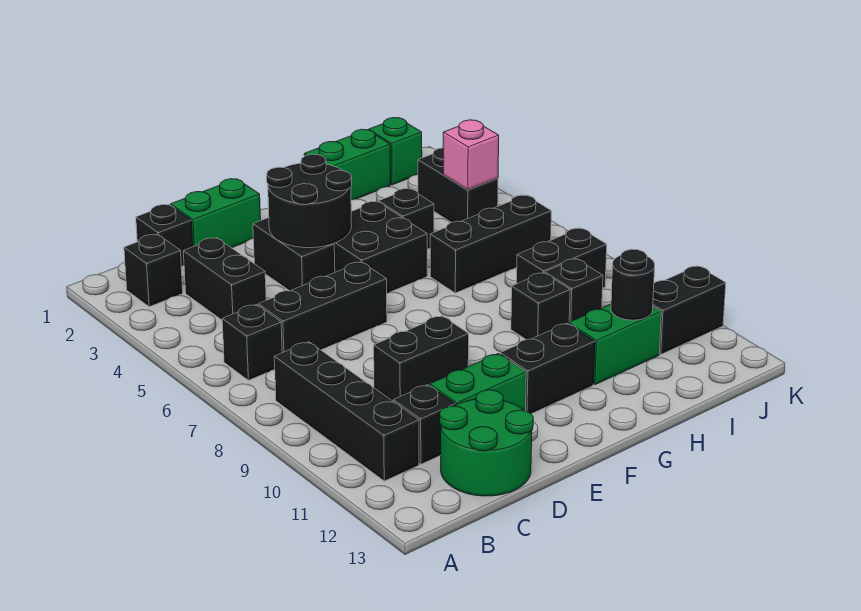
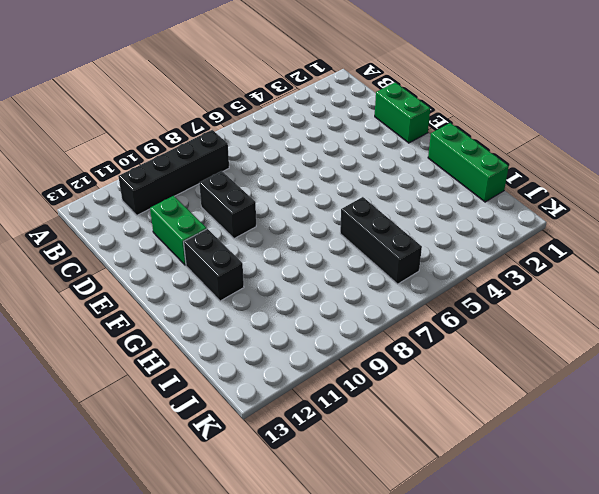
green 1x3 brick [428,123,509,202] -> green 1x2 brick [304,129,391,200]
none -> black 1x1 brick [124,234,183,307]
none -> black 1x1 brick [222,305,282,380]
none -> black 1x1 brick [136,205,193,266]

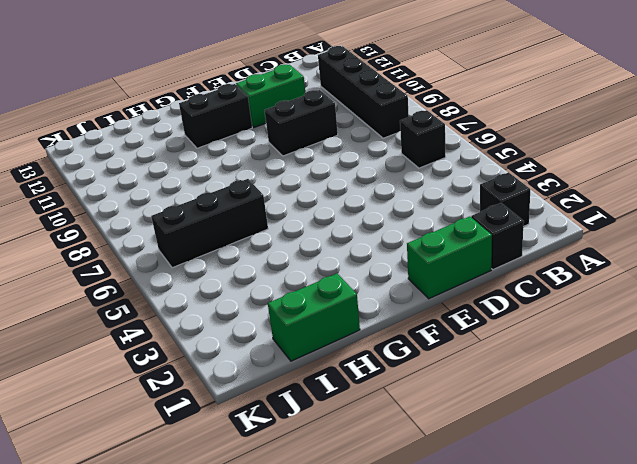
none -> black 1x2 brick [183,238,266,320]
none -> black 1x3 brick [258,262,387,353]
none -> black 1x1 brick [393,385,455,464]

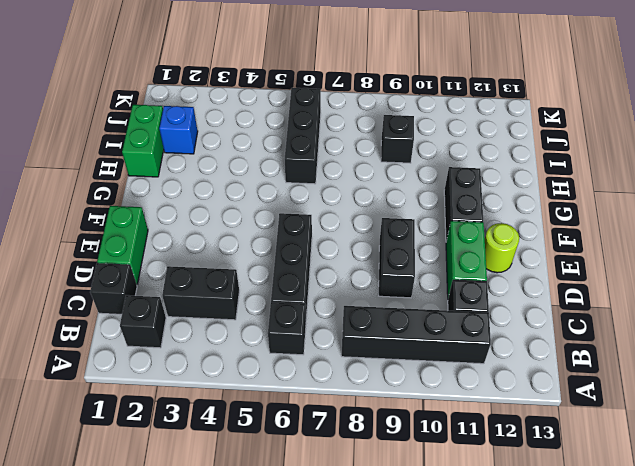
lime 1x1 round brick [485,223,519,273] -> none
blue 1x1 brick [159,106,198,154] -> none
none -> green 2x2 round brick [440,390,533,496]
none -> black 1x2 brick [253,218,335,291]
none -> black 2x2 brick [334,202,427,293]

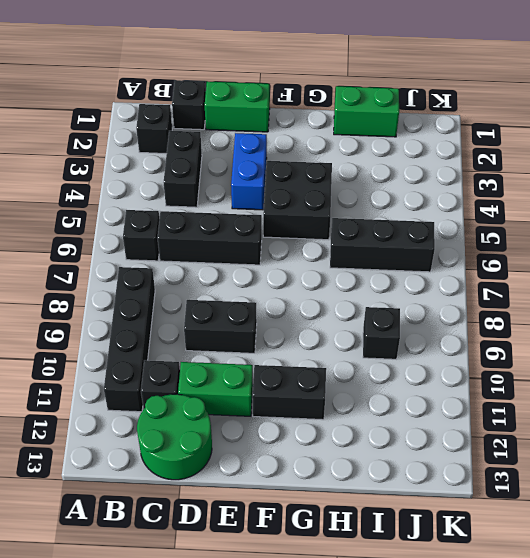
blue 1x2 brick [231,133,267,210] -> black 1x2 brick [253,218,335,291]
none -> black 1x1 brick [379,189,434,249]
none -> black 1x1 brick [511,273,570,340]
none -> green 1x2 brick [569,304,661,385]

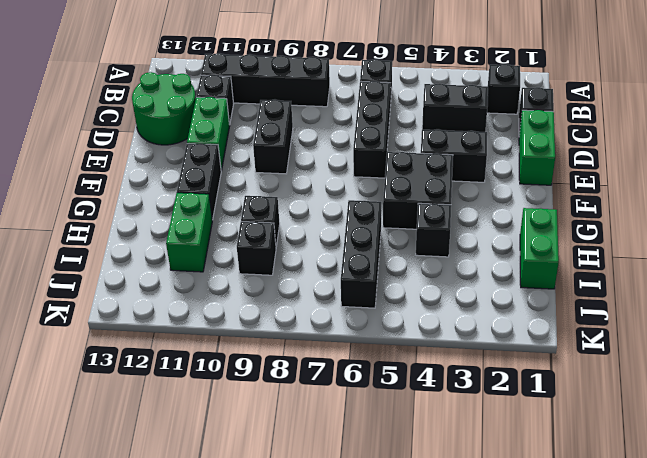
none -> black 1x2 brick [517,228,607,288]
none -> green 1x1 brick [369,118,422,185]
none -> black 1x2 brick [418,148,498,223]

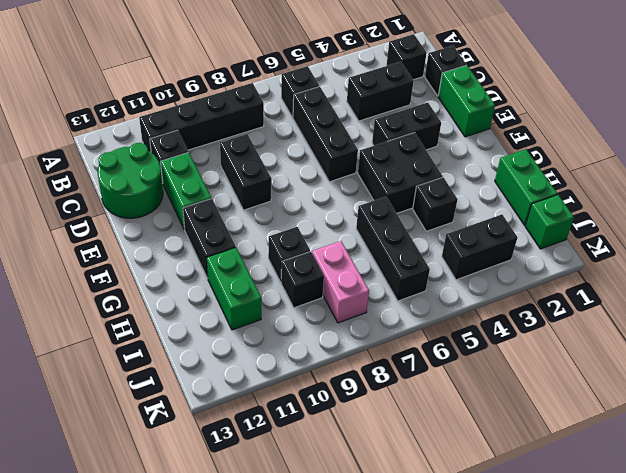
pink 1x2 brick [312,241,369,323] -> black 1x2 brick [517,228,607,288]
none -> black 1x2 brick [653,266,726,354]
none -> black 2x2 round brick [267,154,352,248]
none -> black 1x1 round brick [611,249,655,320]

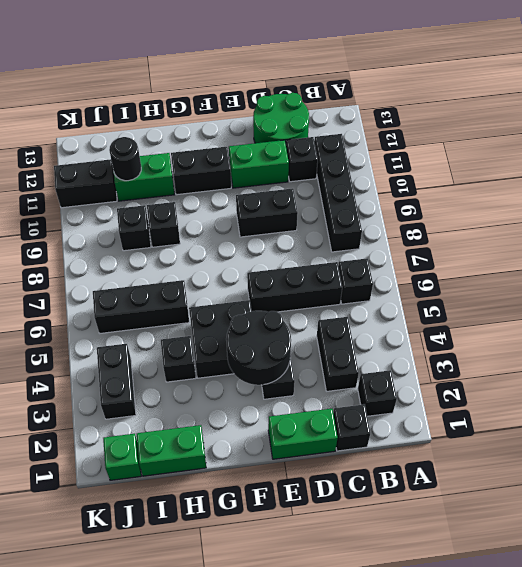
none -> black 1x2 brick [517,228,607,288]
none -> pink 1x1 brick [443,120,499,190]

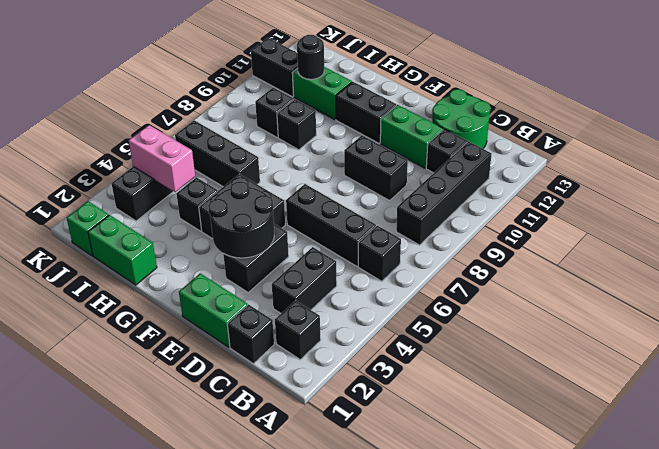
pink 1x2 brick [129,125,195,192] -> pink 1x1 brick [443,120,499,190]
none -> black 1x2 brick [517,228,607,288]

